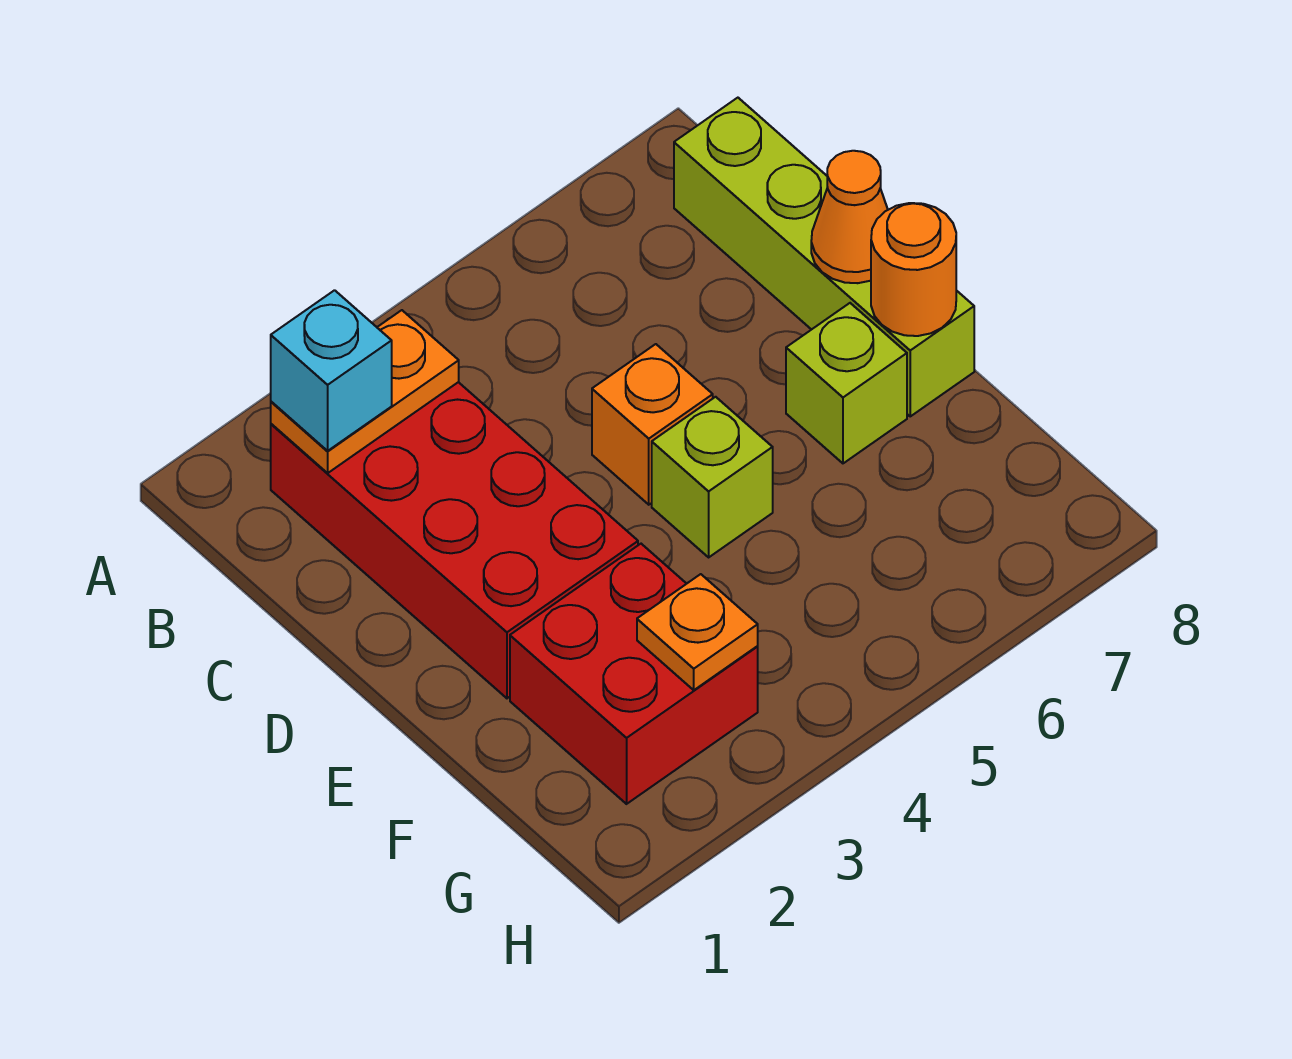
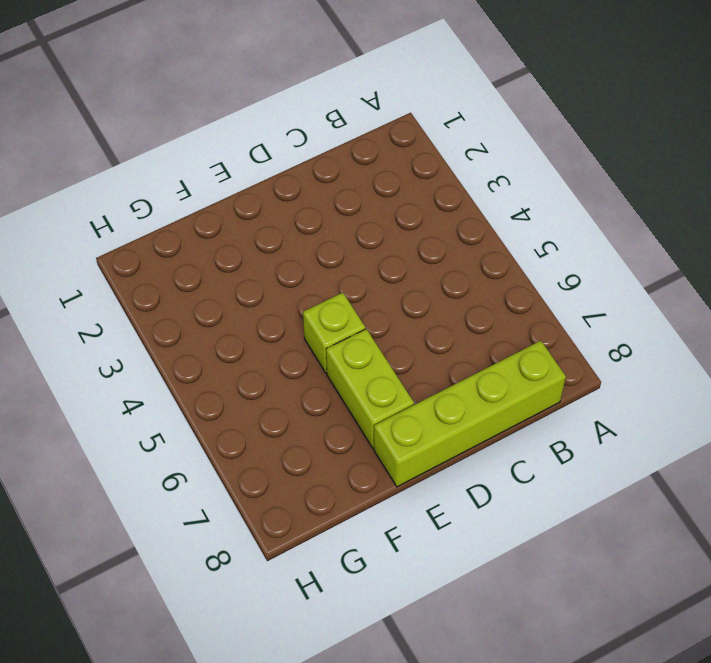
lime 1x2 brick [326,329,414,448] -> lime 1x1 brick [786,303,907,463]
none -> red 2x4 brick [271,382,638,698]
none -> orange 1x1 brick [592,344,713,505]

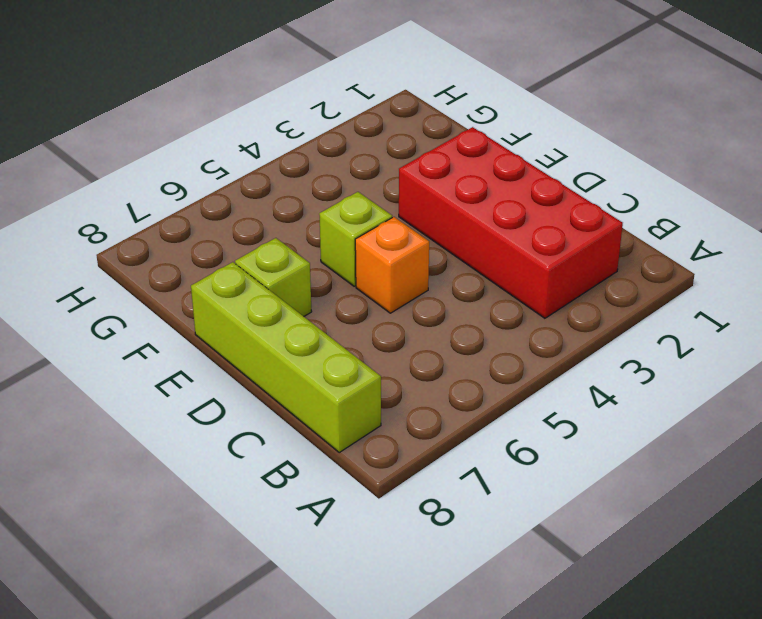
none -> red 2x2 brick [510,544,758,804]
none -> orange 1x2 plate [271,310,459,473]

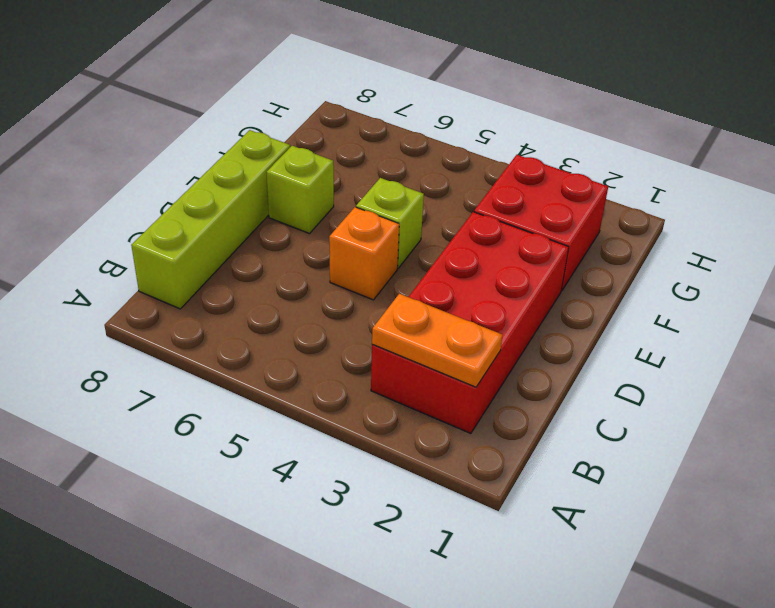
none -> orange 1x1 cone [811,151,888,283]
none -> orange 1x1 round brick [871,203,956,336]

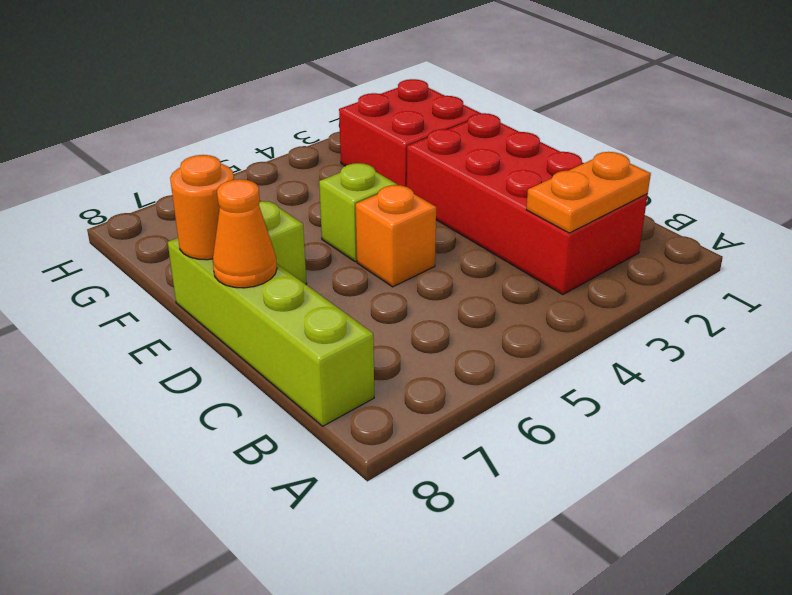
none -> orange 1x1 plate [637,574,758,690]
none -> cyan 1x1 brick [271,290,392,451]

